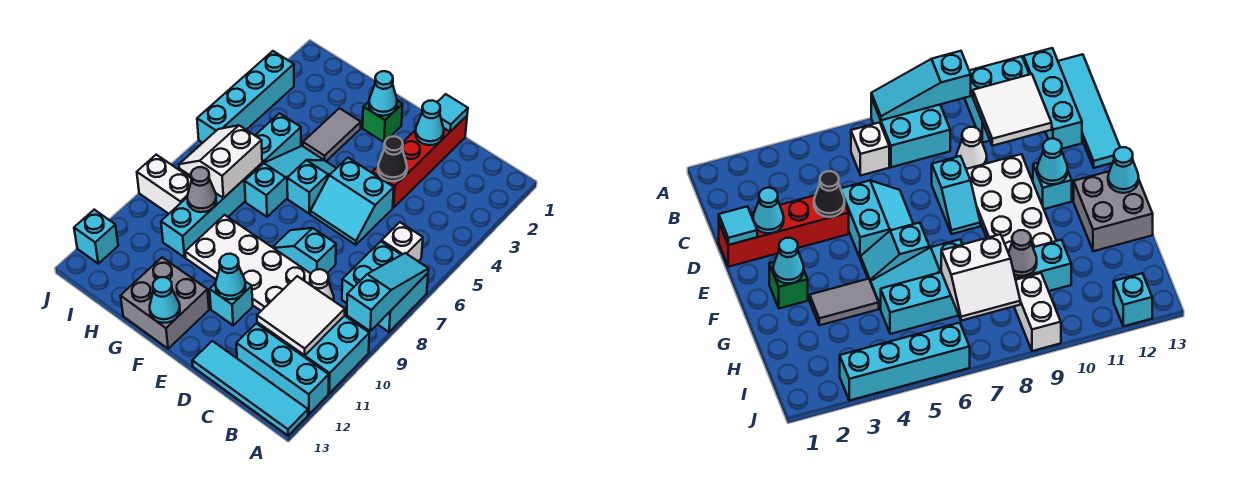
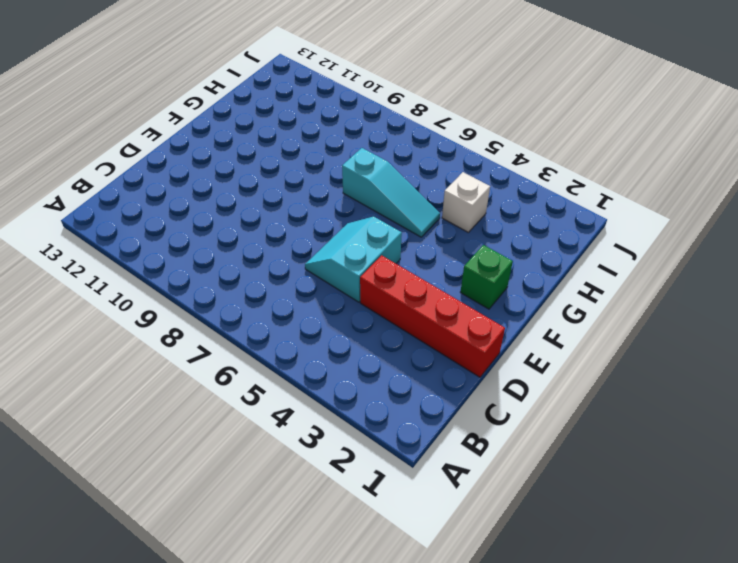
white 1x1 brick [442,172,490,232] -> white 1x1 brick moved to [382,222,423,261]
none -> cyan 2x2 brick [342,241,428,332]
none -> cyan 2x2 brick [281,316,369,393]
none -> cyan 1x3 brick [236,324,329,414]
none -> cyan 1x4 tile [192,341,308,436]

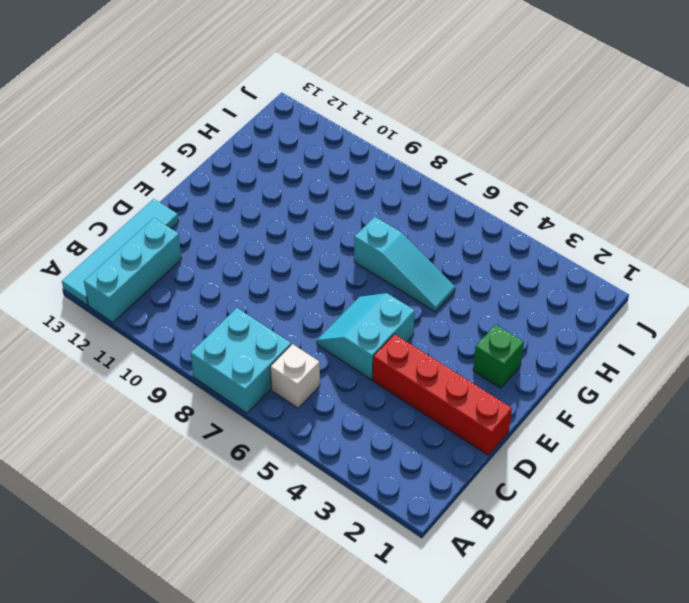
none -> cyan 2x2 brick [281,316,369,393]
none -> white 1x1 cone [309,269,334,301]
none -> cyan 1x2 slope [273,228,336,273]
none -> white 2x4 plate [185,215,311,311]

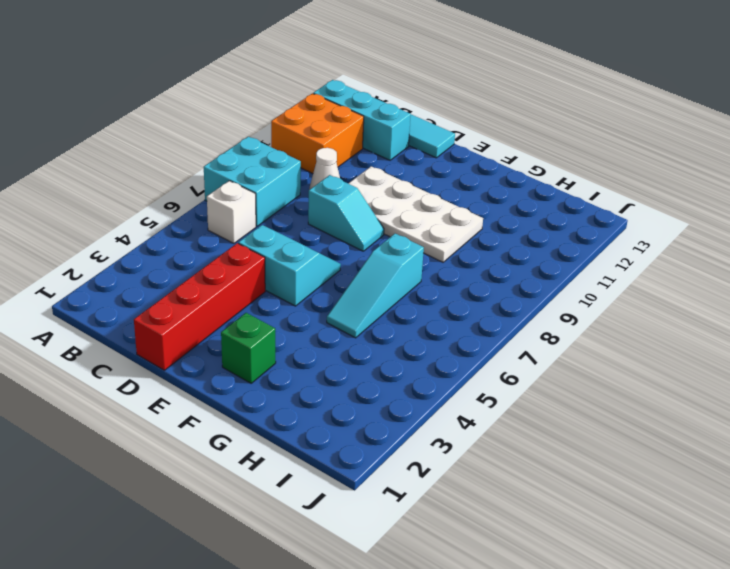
orange 2x2 brick [271,93,364,174] -> cyan 2x2 brick [281,316,369,393]
none -> cyan 1x1 brick [210,281,253,325]
none -> cyan 1x2 slope [287,160,336,214]
none -> grey 2x2 brick [121,257,209,349]
none -> grey 1x2 tile [303,108,361,161]

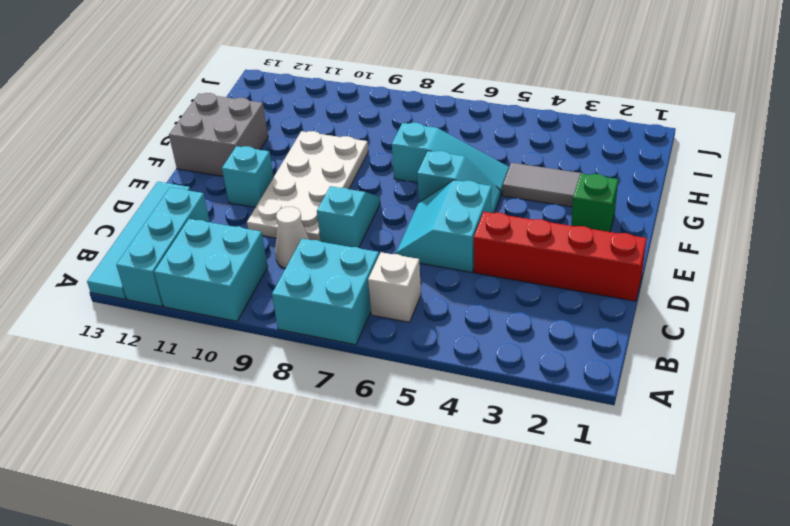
none -> cyan 1x6 brick [161,113,301,257]
none -> white 1x2 brick [137,155,191,214]
none -> cyan 1x4 brick [197,51,294,143]
none -> cyan 1x1 brick [74,210,118,264]

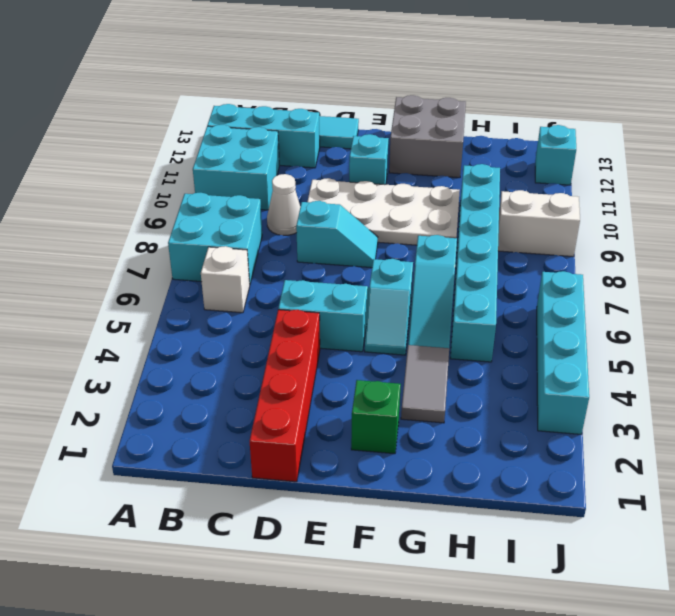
none -> cyan 1x3 slope [347,253,429,331]
none -> white 2x2 tile [257,276,345,355]
none -> cyan 1x1 tile [437,94,468,132]
none -> cyan 1x1 cone [415,100,444,145]

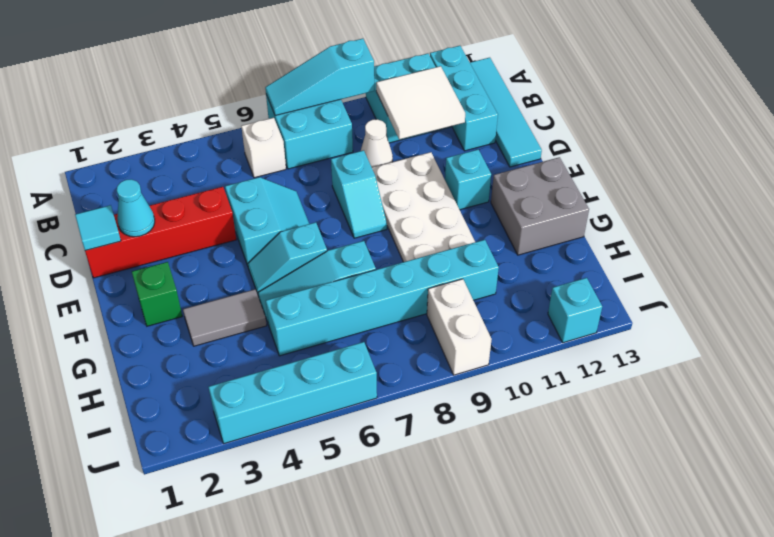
none -> black 1x1 cone [378,136,407,181]
none -> cyan 1x1 cone [216,254,246,299]
none -> cyan 1x1 cone [369,71,397,116]
none -> cyan 1x1 cone [150,277,180,323]

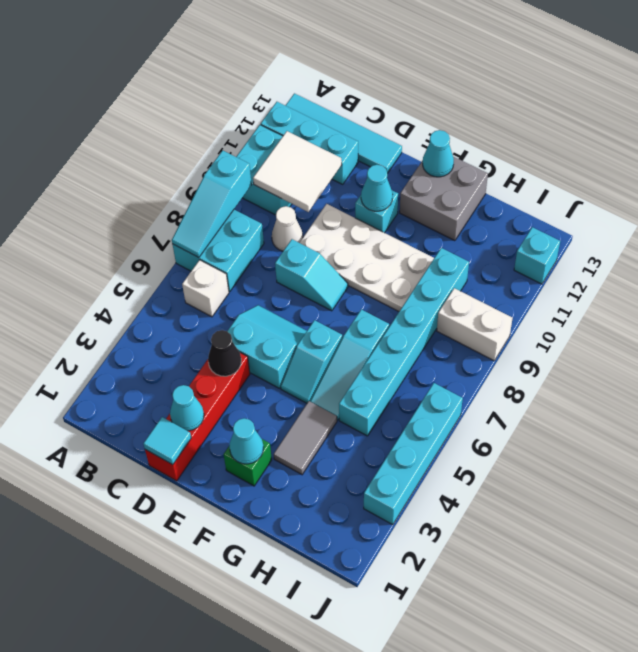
none -> white 2x2 slope [179,125,262,198]
none -> grey 1x1 cone [187,167,216,212]

